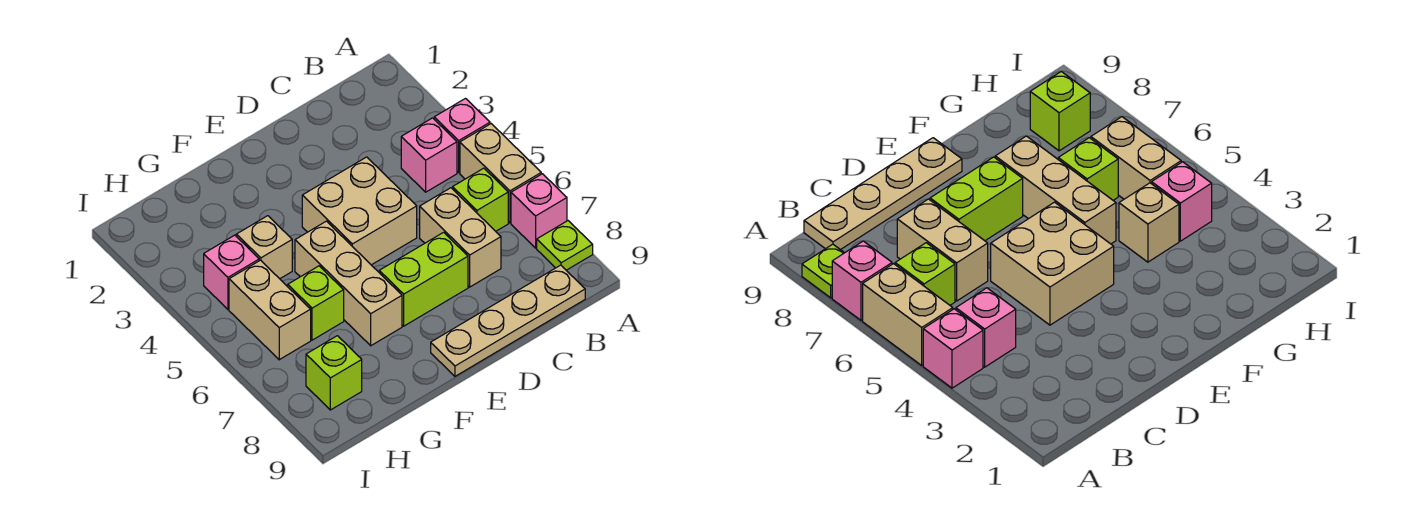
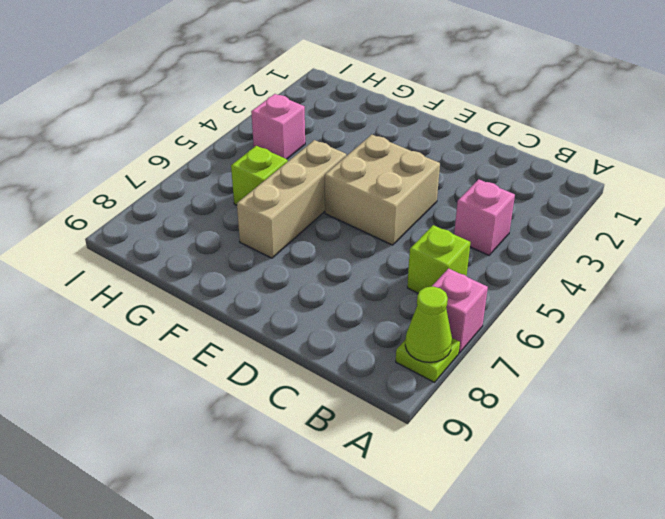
lime 1x1 cone [405,287,452,362] -> none
none -> pink 1x1 brick [434,99,490,172]
none -> tan 1x2 brick [460,124,541,223]
none -> tan 1x4 plate [431,265,585,376]

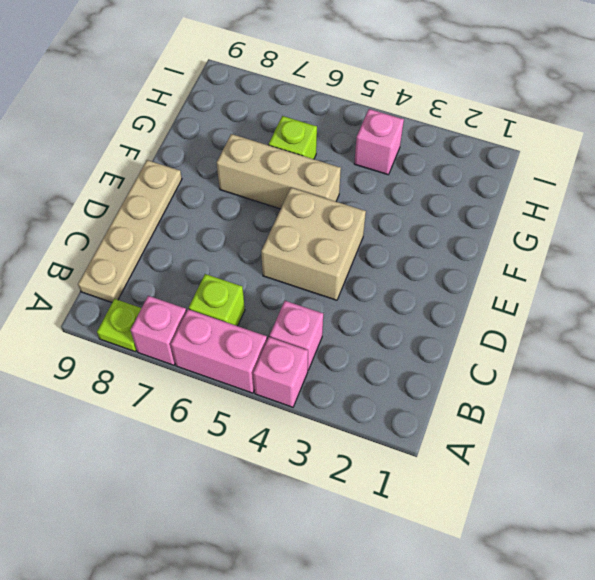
pink 1x2 brick [171,309,267,393] -> tan 1x2 brick [460,124,541,223]
none -> tan 1x2 brick [420,188,501,287]
none -> lime 1x2 brick [379,232,468,326]
none -> tan 1x1 brick [236,216,292,279]

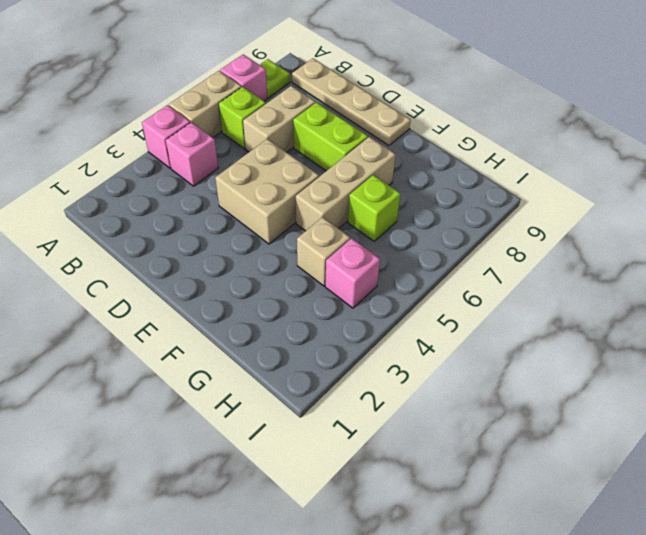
none -> tan 1x2 brick [229,260,311,360]
none -> lime 1x1 brick [306,336,362,410]

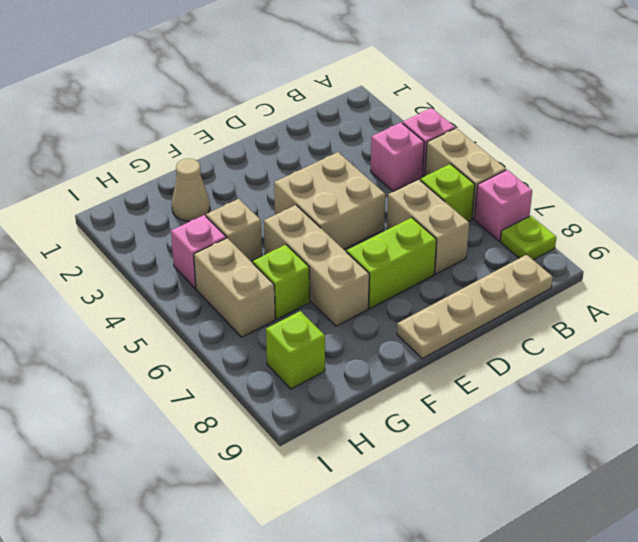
tan 1x1 cone [172,159,210,221] -> none

